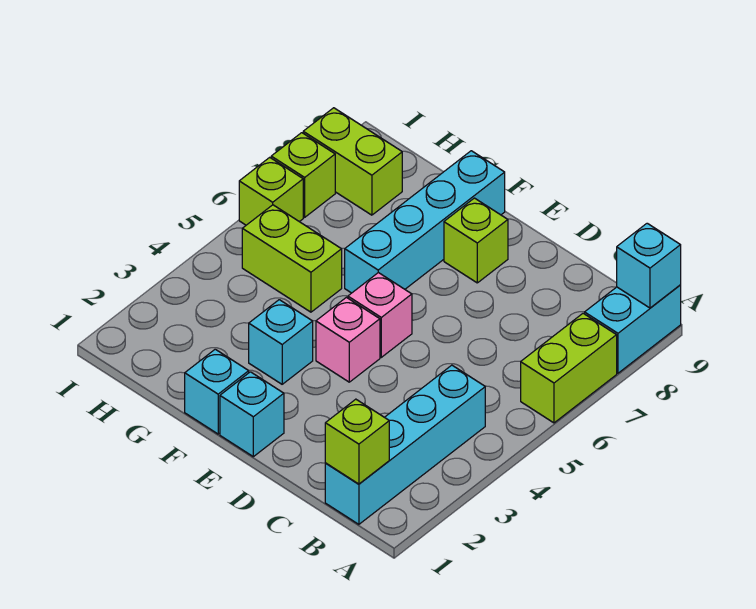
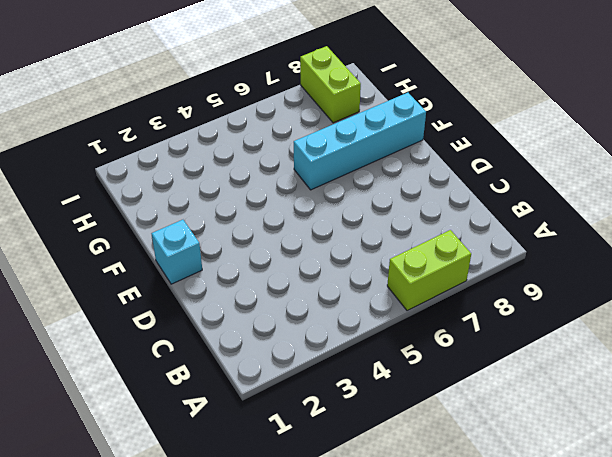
none -> cyan 1x2 brick [585,285,681,373]
none -> cyan 1x4 brick [325,365,485,524]
none -> pink 1x1 brick [316,297,380,382]

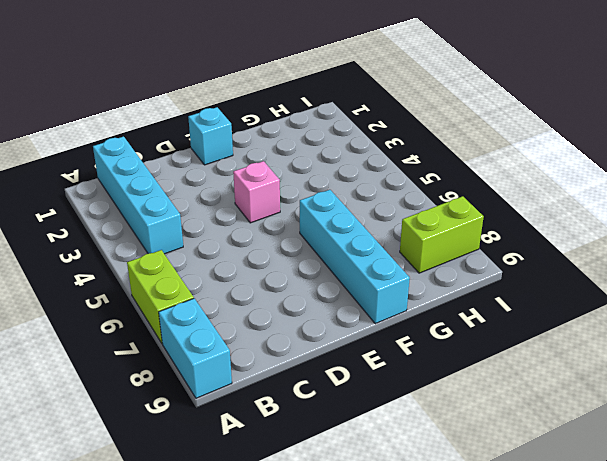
none -> pink 1x1 brick [348,273,412,357]
none -> lime 1x1 brick [444,198,508,283]
none -> cyan 1x1 brick [185,349,249,434]

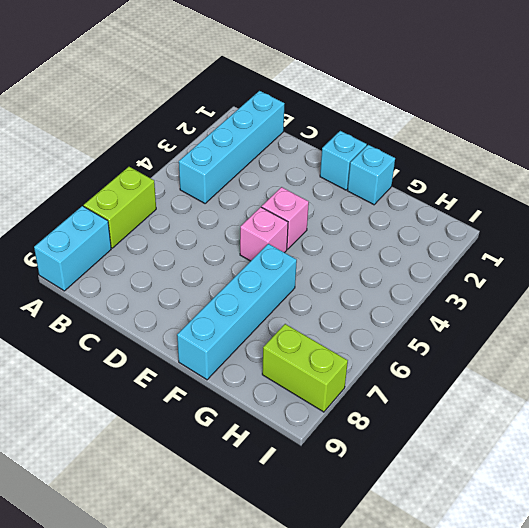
none -> lime 1x1 brick [444,198,508,283]
none -> cyan 1x1 brick [249,300,313,384]
none -> lime 1x2 brick [242,205,342,312]

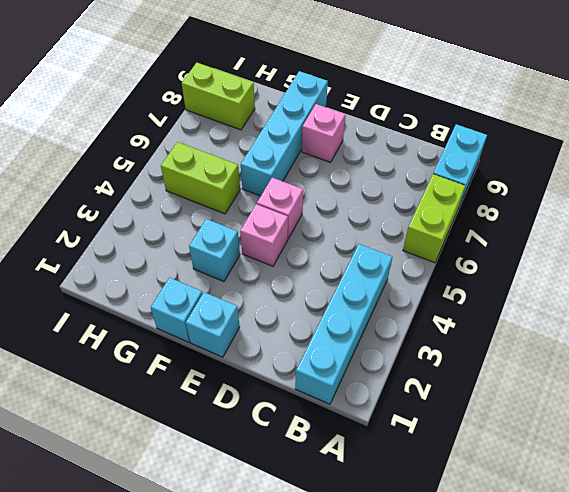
pink 1x1 brick [302,104,345,162] -> lime 1x1 brick [444,198,508,283]
none -> lime 1x1 brick [239,157,303,225]
none -> lime 1x1 brick [271,133,335,217]
none -> cyan 1x1 brick [617,223,681,308]

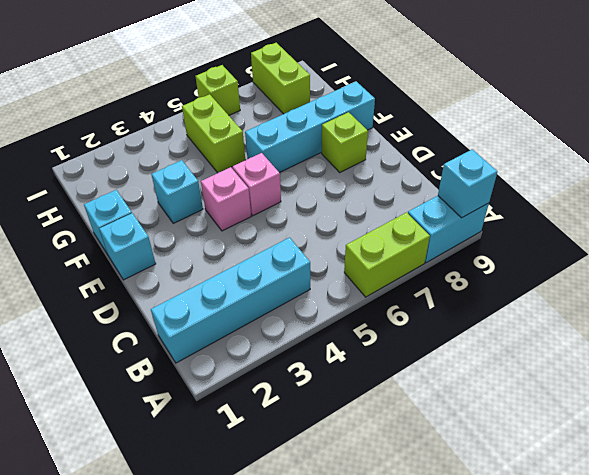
none -> lime 1x1 brick [271,133,335,217]
none -> lime 1x1 brick [325,399,389,484]

